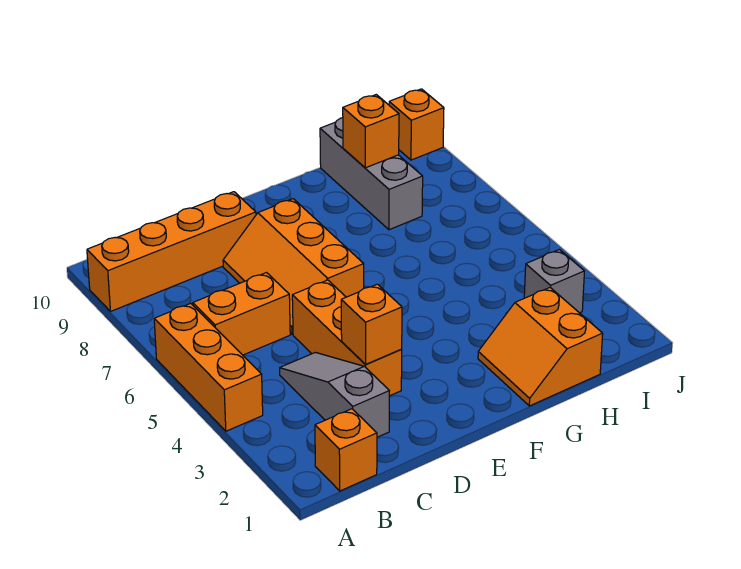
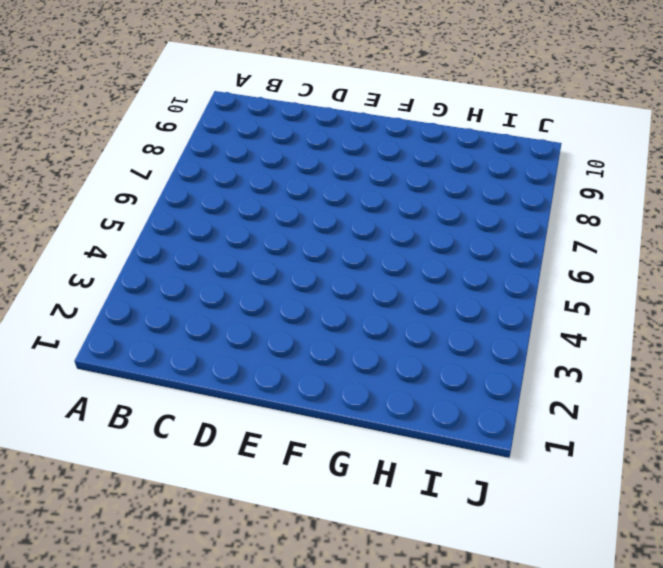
none -> orange 1x3 brick [154,303,263,431]
none -> orange 1x4 brick [87,192,256,311]
none -> orange 1x1 brick [315,409,377,491]

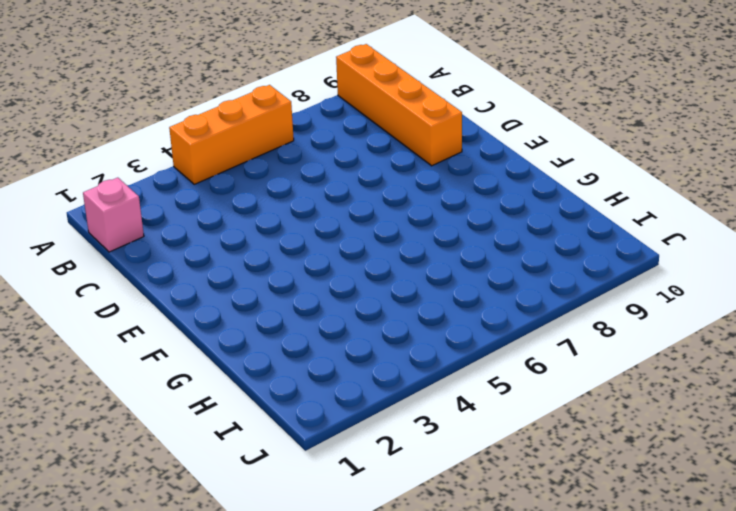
pink 1x1 brick [83,178,144,252] -> orange 1x1 brick [315,409,377,491]
none -> orange 1x2 brick [193,273,290,355]
none -> grey 1x3 slope [280,352,389,437]
none -> orange 1x3 brick [292,280,402,396]

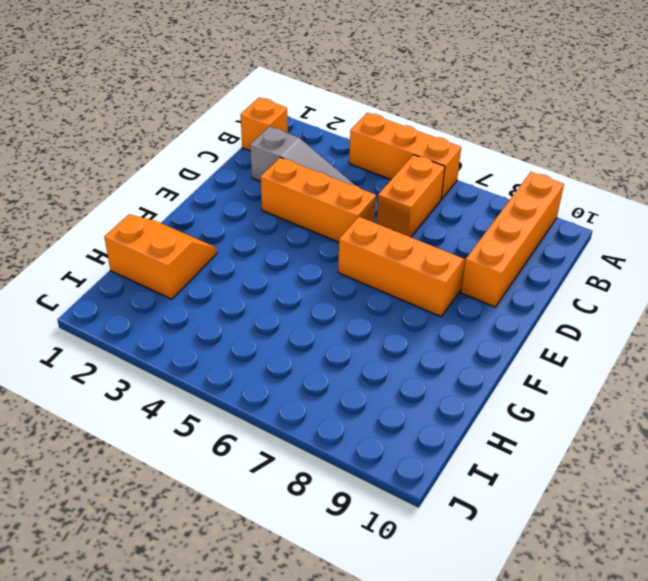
none -> grey 1x3 brick [320,118,423,230]
none -> grey 1x1 brick [524,250,584,313]
none -> orange 1x1 brick [389,89,444,160]

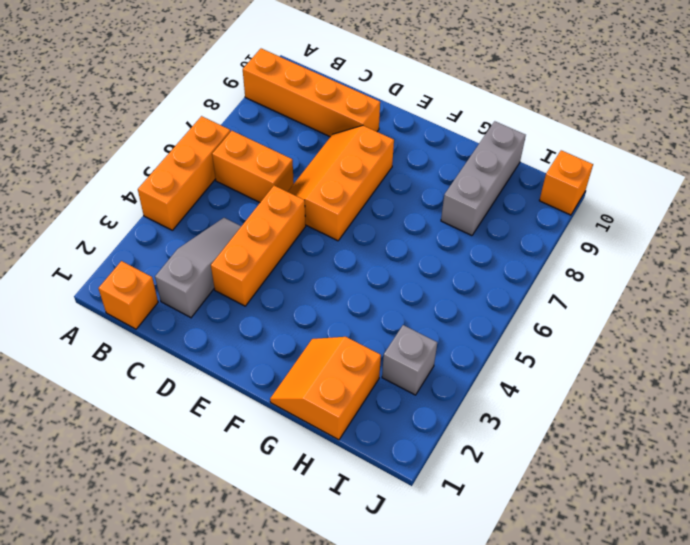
none -> orange 1x1 brick [341,284,402,364]
none -> orange 1x1 brick [343,95,399,168]

